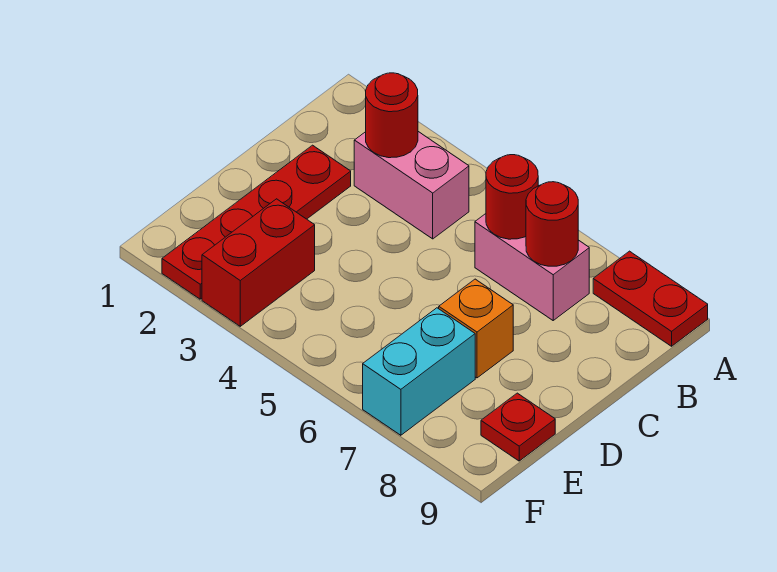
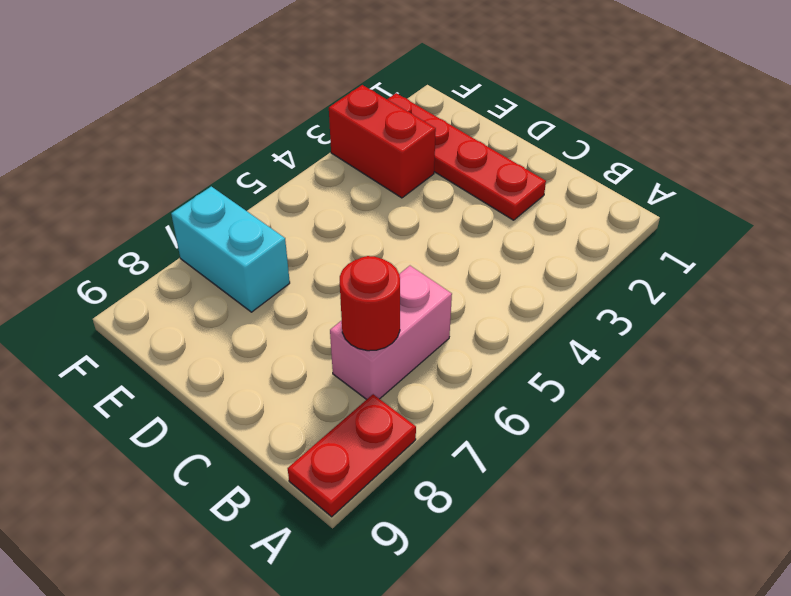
none -> pink 1x2 brick [354,132,469,239]
none -> orange 1x1 brick [439,279,513,378]

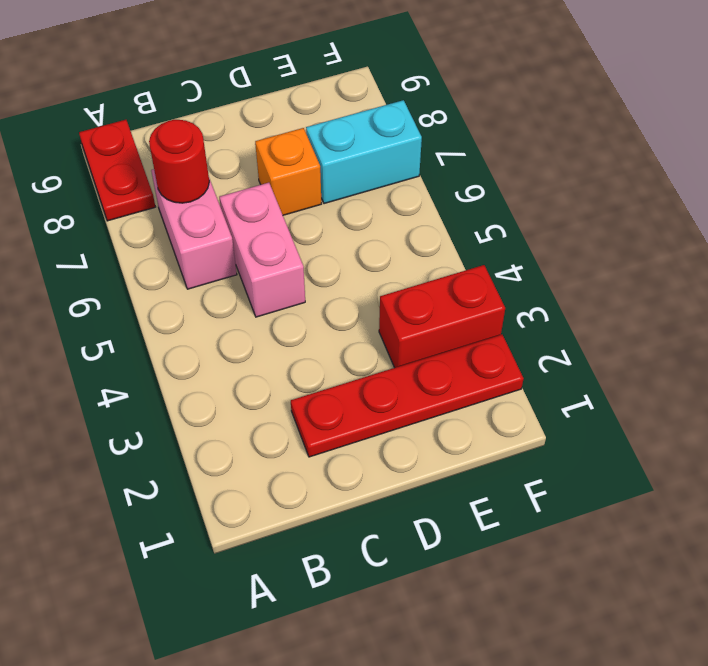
pink 1x2 brick [219,183,305,317] -> pink 1x2 brick moved to [354,132,469,239]
none -> red 1x1 plate [481,393,555,461]
none -> red 1x1 round brick [366,73,418,158]

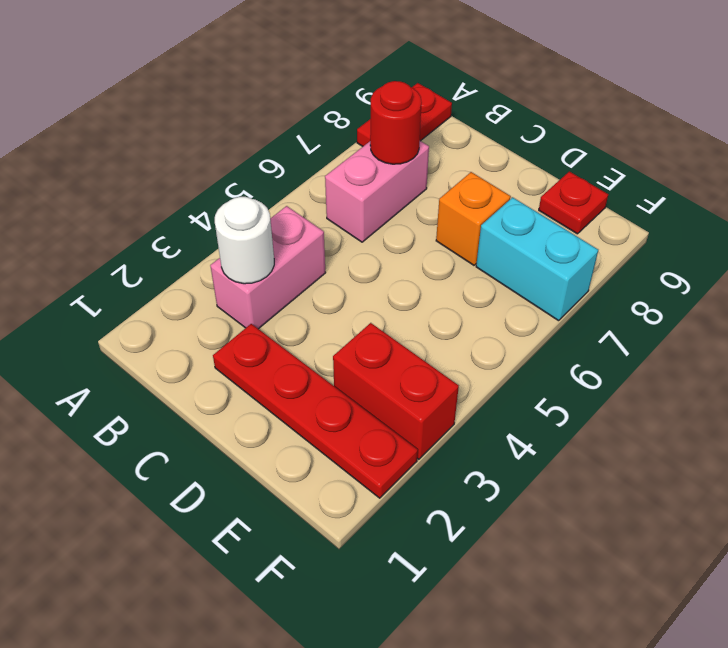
white 1x1 round brick [215,197,274,284] -> red 1x1 round brick [366,73,418,158]
none -> red 1x1 round brick [486,155,538,239]

